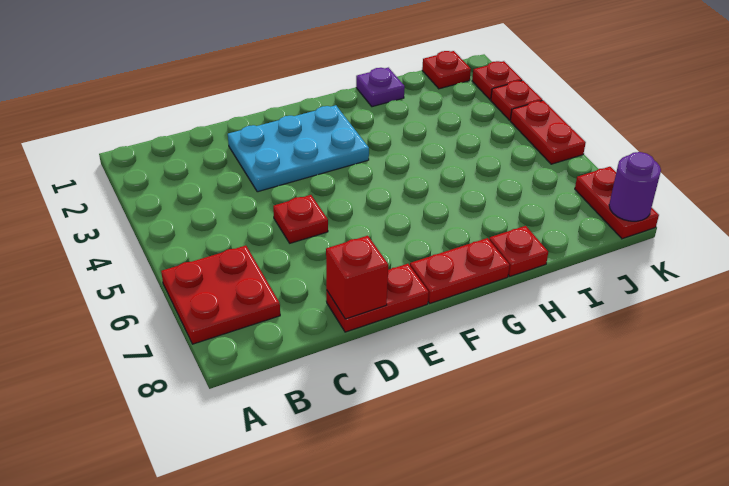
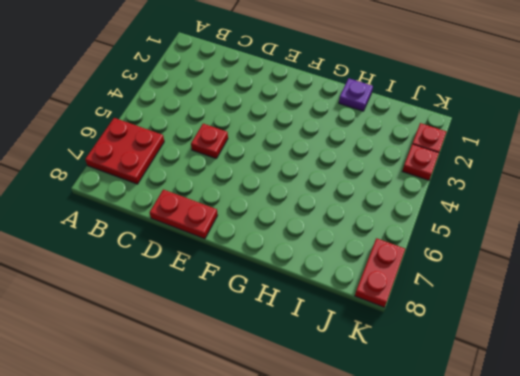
none -> cyan 2x3 plate [228,105,369,192]
none -> red 1x2 plate [410,238,510,303]
none -> red 1x1 plate [489,226,548,276]

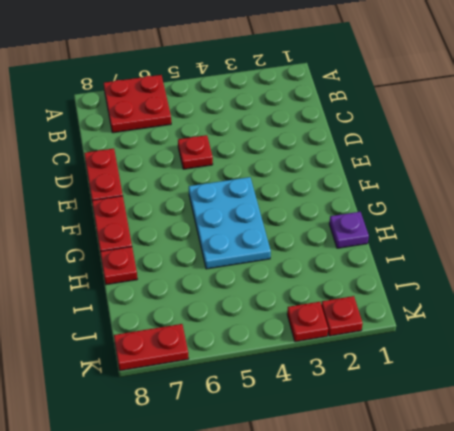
cyan 2x3 plate [189,177,271,269] -> cyan 2x3 plate moved to [228,105,369,192]
none -> red 1x1 plate [422,51,471,89]
none -> red 1x2 plate [510,100,586,164]
none -> red 1x1 brick [326,236,388,319]

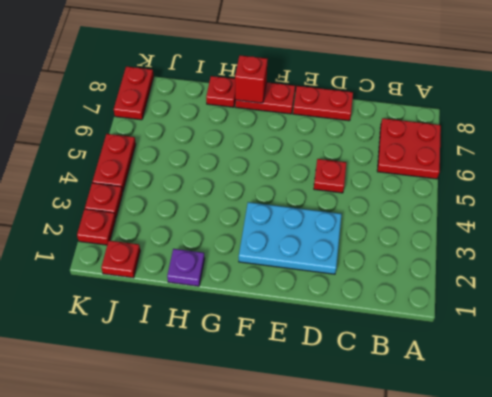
red 1x1 brick [235,55,267,103] -> red 1x1 brick moved to [326,236,388,319]
none -> purple 1x1 round brick [609,152,661,221]

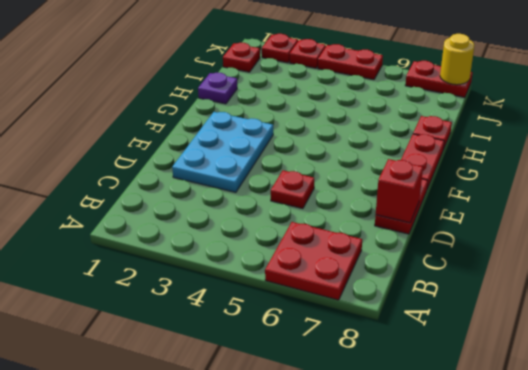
yellow 1x1 round brick [440,34,474,85] -> purple 1x1 round brick [609,152,661,221]

